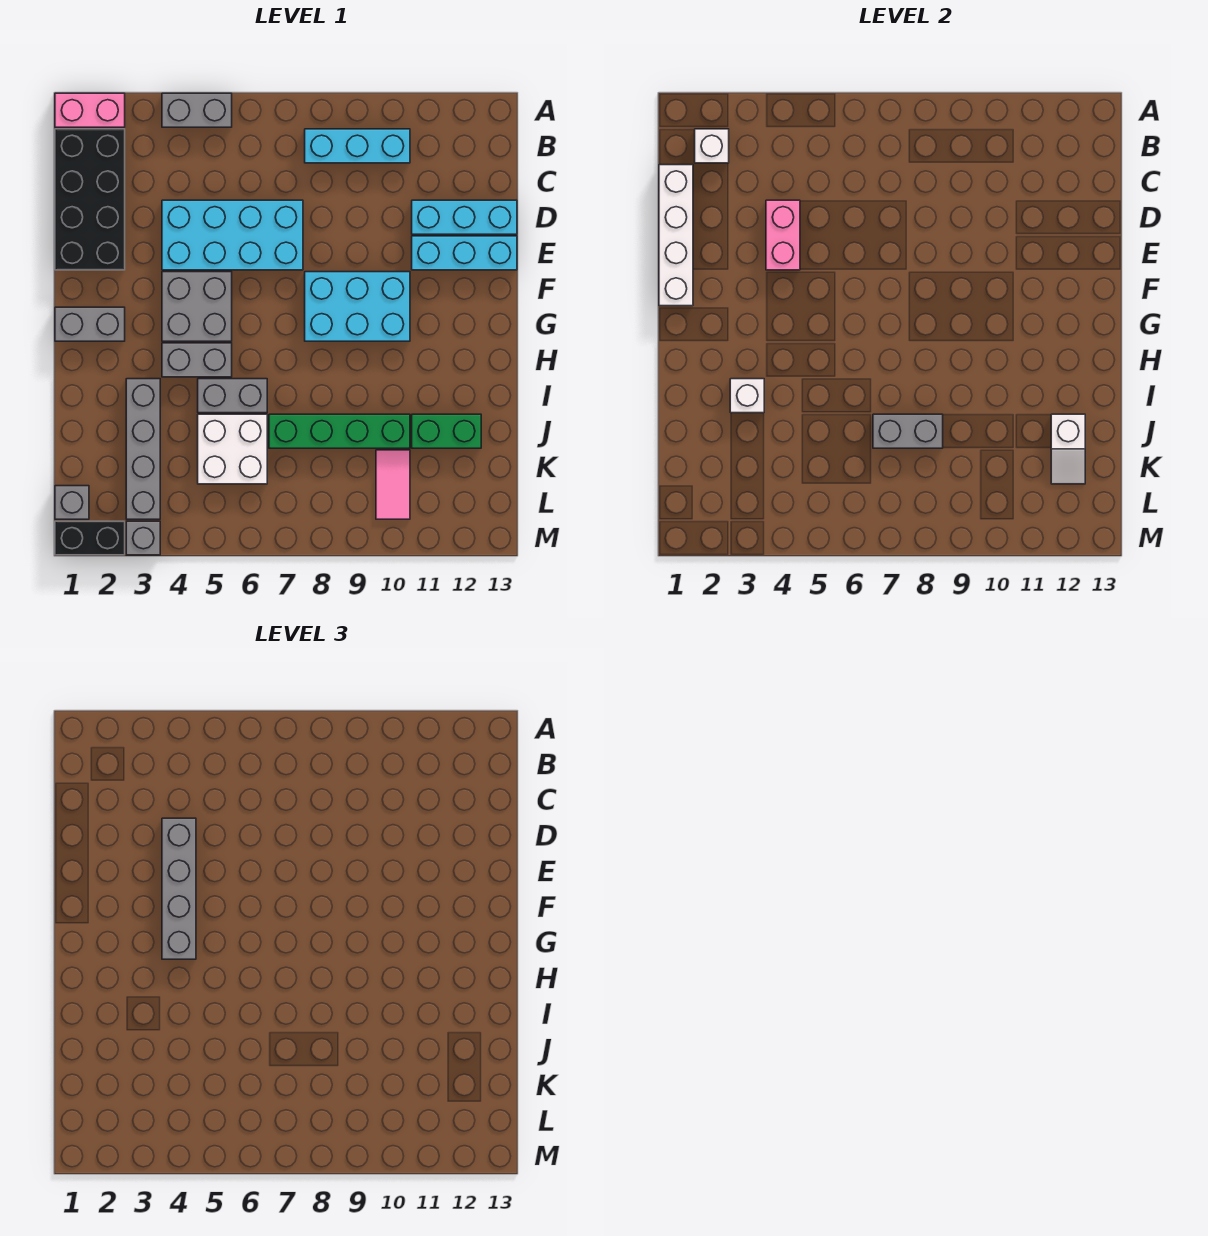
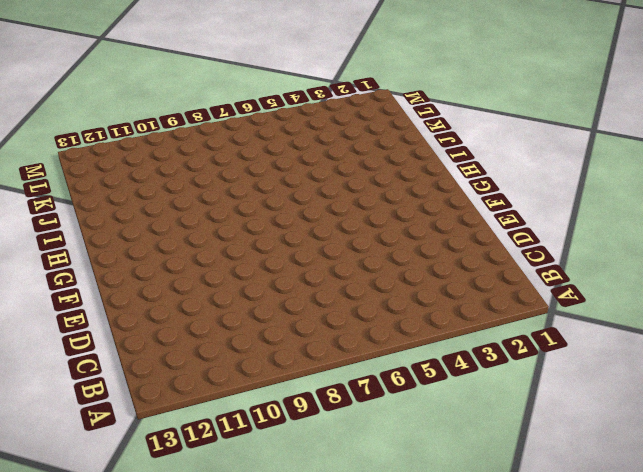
none -> pink 1x2 brick [55,93,125,127]
none -> grey 1x2 brick [162,93,232,127]
none -> black 2x4 brick [55,129,125,270]

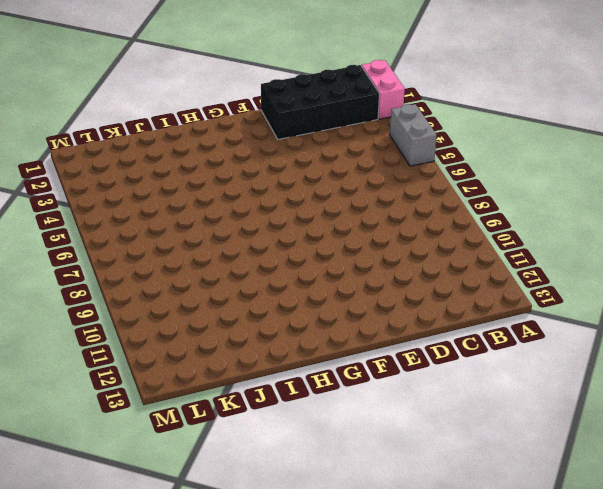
none -> cyan 1x3 brick [305,129,410,163]
none -> cyan 2x4 brick [162,200,303,270]
none -> cyan 1x3 brick [412,200,517,234]

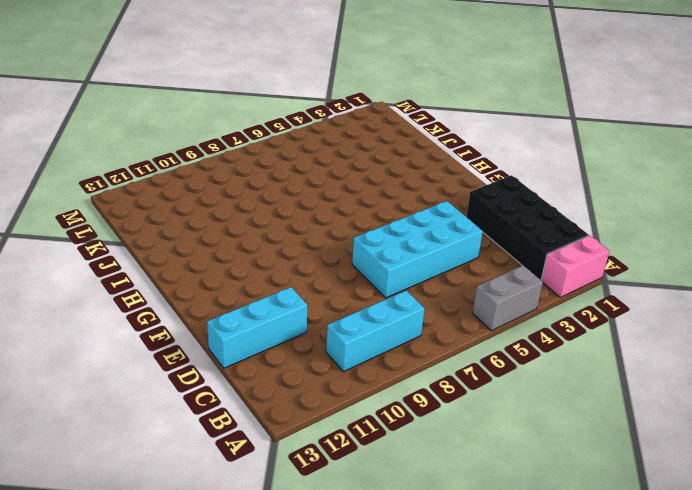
none -> cyan 1x3 brick [412,236,517,270]
none -> grey 2x2 brick [162,272,232,341]
none -> cyan 2x3 brick [305,272,410,341]

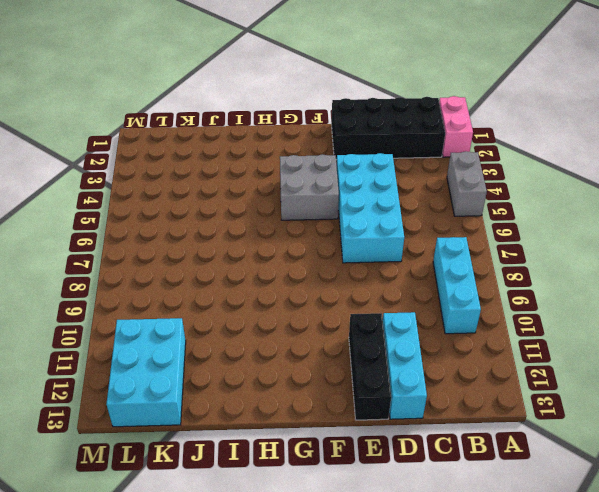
black 1x3 brick [349,313,391,420] -> cyan 1x3 brick [412,236,517,270]
cyan 2x3 brick [106,318,186,427] -> cyan 2x3 brick moved to [305,272,410,341]
none -> grey 1x2 brick [55,307,125,341]
none -> grey 1x2 brick [162,343,232,377]
none -> grey 1x4 brick [126,379,160,519]

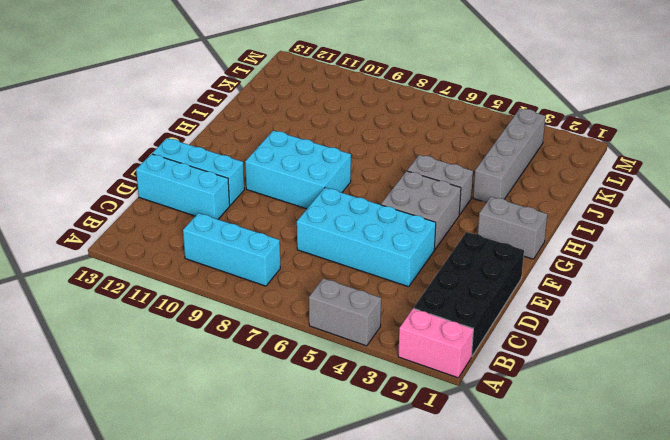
none -> grey 1x2 brick [198,379,267,413]
none -> white 2x2 brick [198,414,267,484]
none -> green 1x4 brick [269,414,410,448]

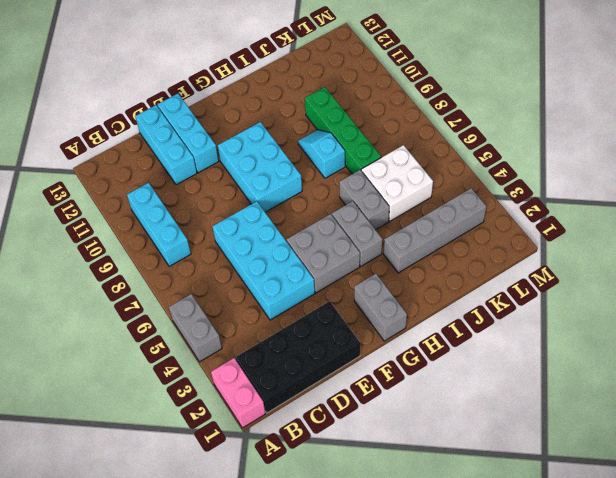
cyan 1x2 slope [298,130,345,178] -> none
none -> green 1x2 brick [412,414,481,448]
none -> pink 1x2 tile [376,450,410,519]
none -> grey 1x1 brick [55,486,89,519]

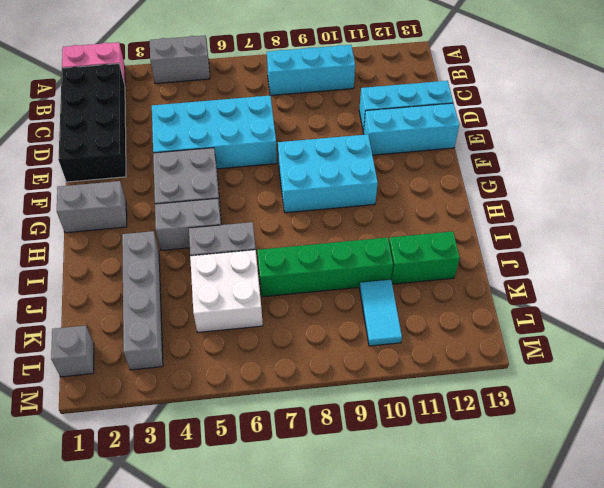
cyan 1x2 tile [359,279,402,346] -> pink 1x2 tile [376,450,410,519]
none -> black 1x2 brick [55,521,125,555]
none -> grey 1x1 brick [126,521,160,555]
none -> white 1x1 brick [695,129,729,163]

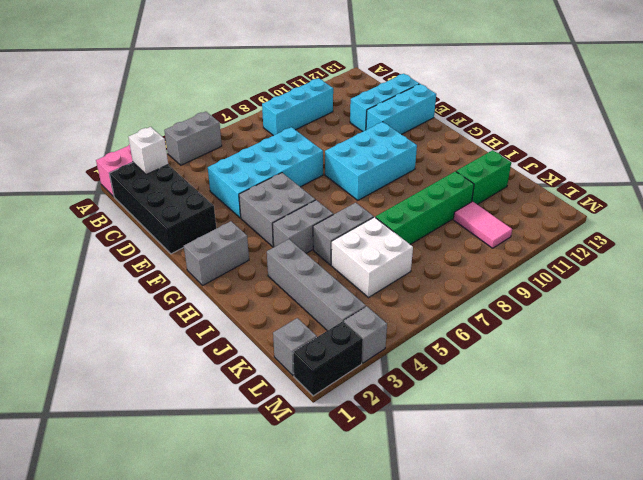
none -> white 1x4 brick [659,165,693,306]
none -> pink 1x2 brick [766,200,800,270]
none -> white 1x1 brick [730,379,764,413]

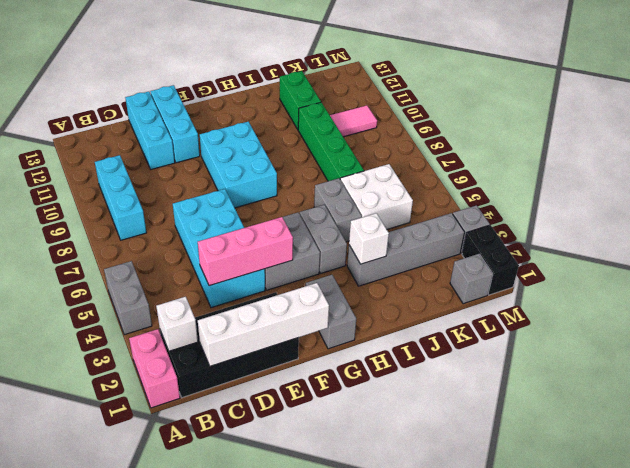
pink 1x3 brick [198,217,293,286] -> pink 1x2 brick [766,200,800,270]
none -> grey 1x2 brick [873,414,943,448]
none -> white 1x2 slope [1051,414,1085,484]
none -> grey 1x4 brick [162,818,196,959]

